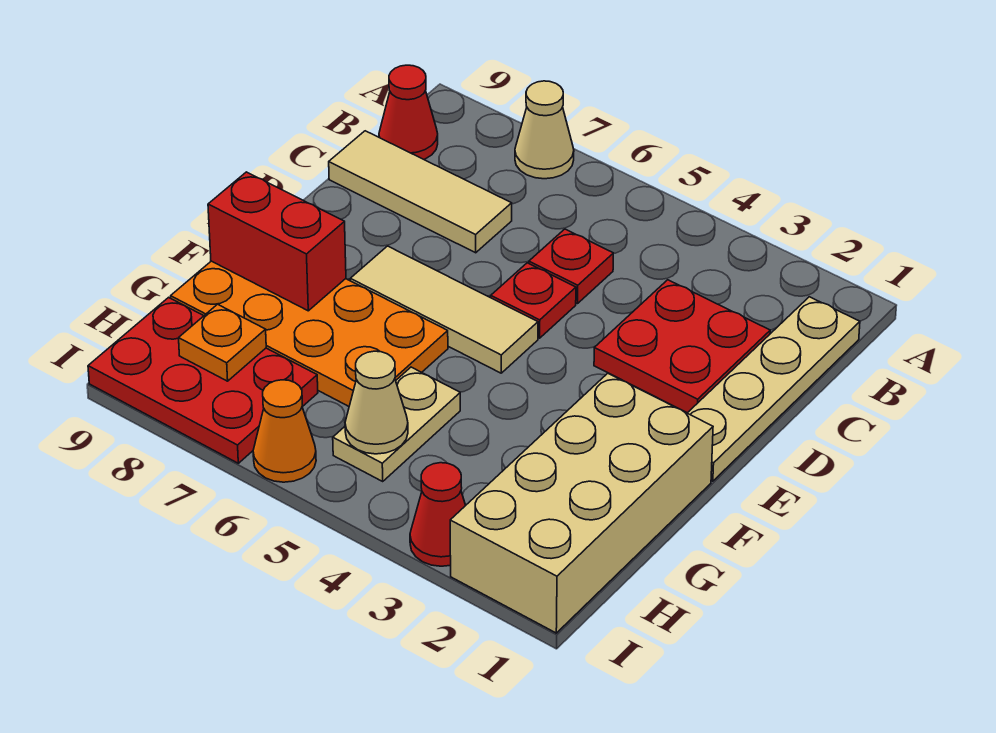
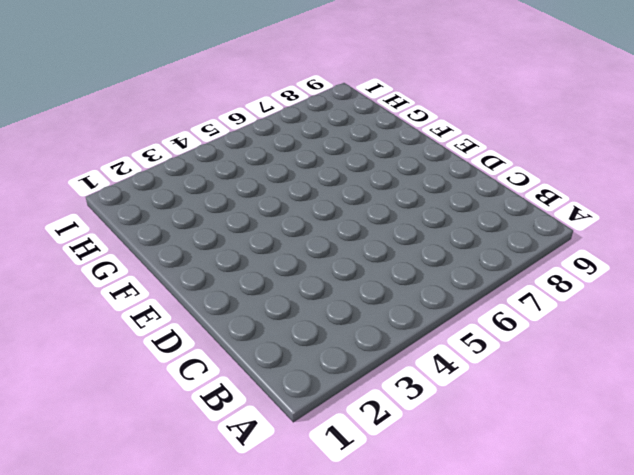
none -> tan 1x1 cone [515,81,574,179]
none -> tan 1x4 plate [688,297,860,481]
none -> red 1x1 cone [379,65,438,159]

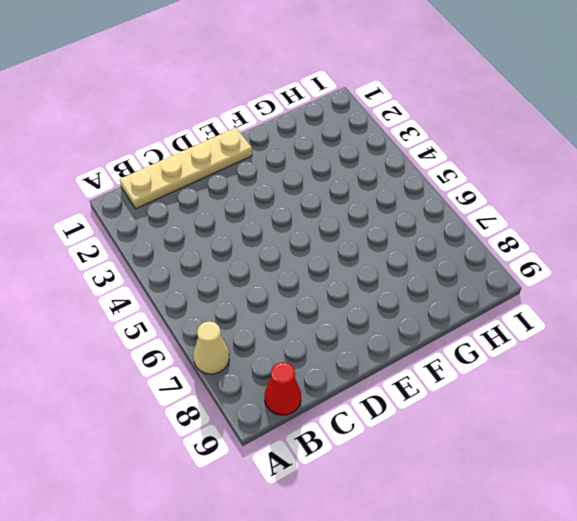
none -> red 2x2 plate [594,280,770,413]
none -> red 1x1 plate [529,229,613,304]
none -> tan 1x3 tile [329,131,512,253]

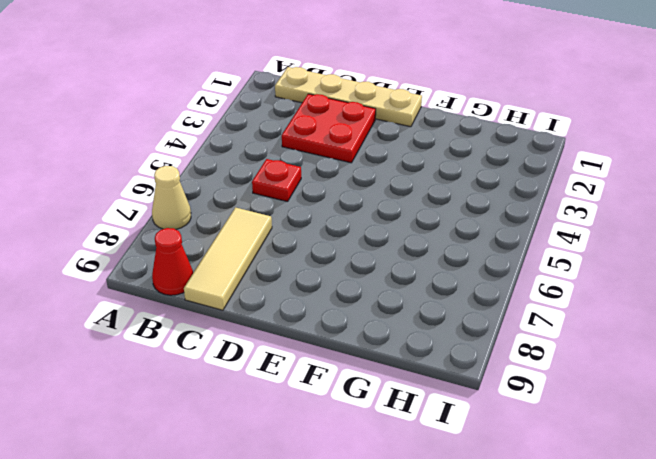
none -> red 1x1 plate [491,263,576,338]
none -> tan 1x3 tile [350,246,538,373]
none -> tan 2x4 brick [450,373,713,633]

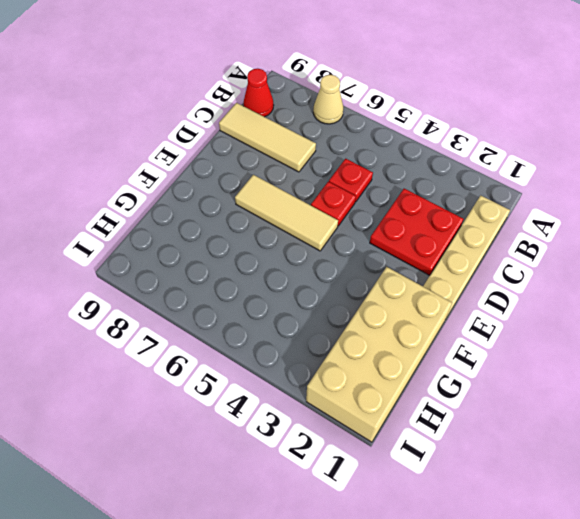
none -> orange 2x4 plate [171,261,448,406]
none -> tan 1x2 plate [333,367,460,481]
none -> red 2x3 plate [88,297,318,463]

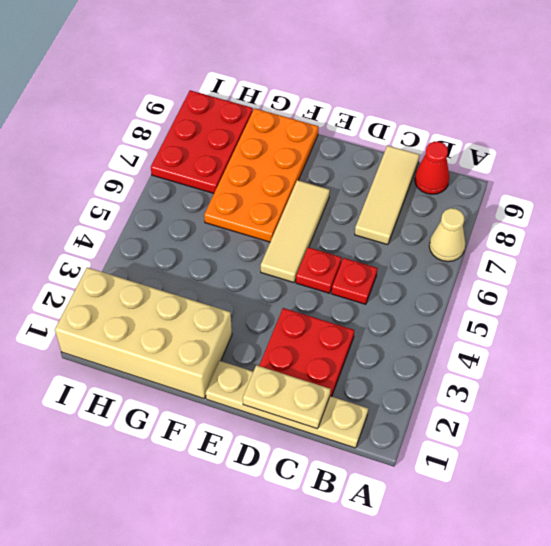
tan 1x2 plate [243,365,331,429] -> tan 1x2 plate moved to [333,367,460,481]
none -> red 1x1 cone [410,463,466,566]
none -> orange 1x1 cone [253,380,316,482]
none -> red 1x2 brick [208,172,346,311]

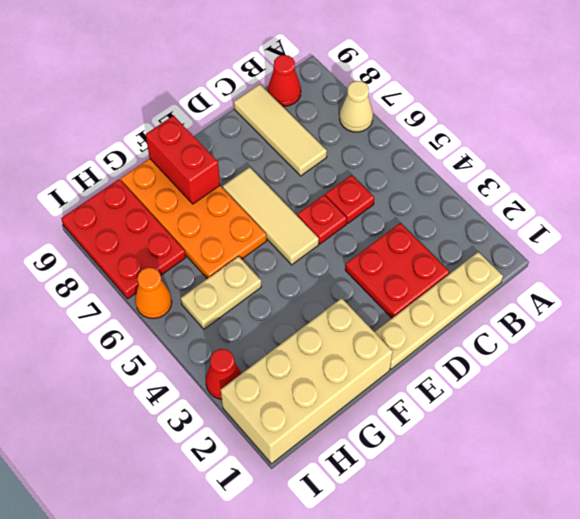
none -> tan 1x1 cone [345,351,408,454]
none -> orange 1x1 plate [179,304,266,381]

